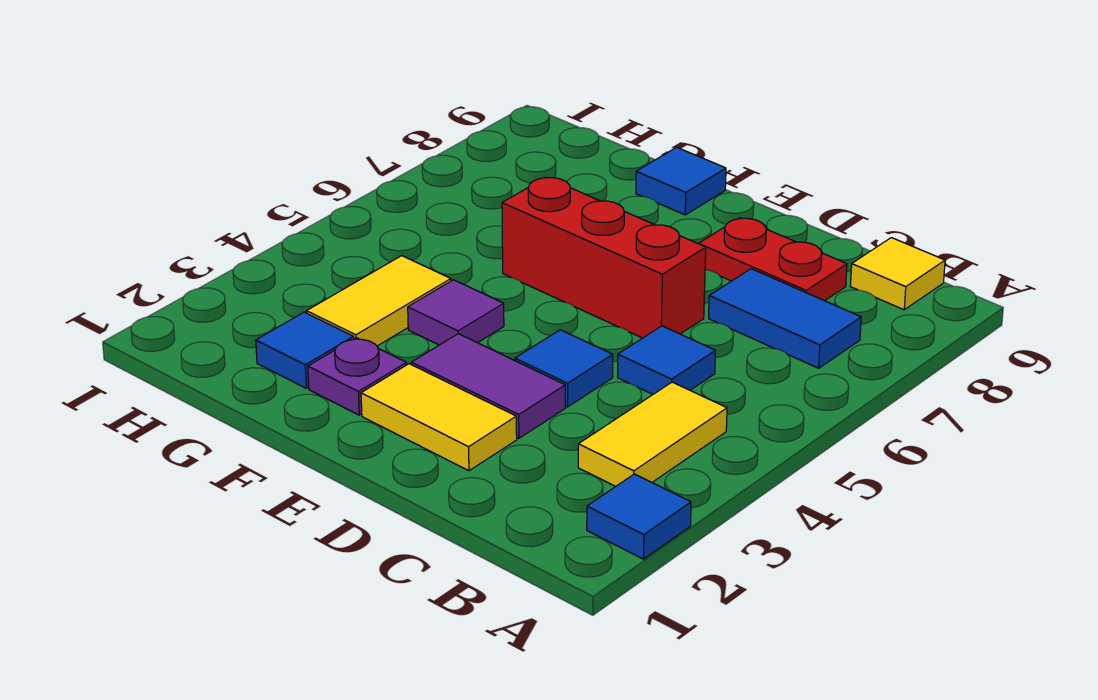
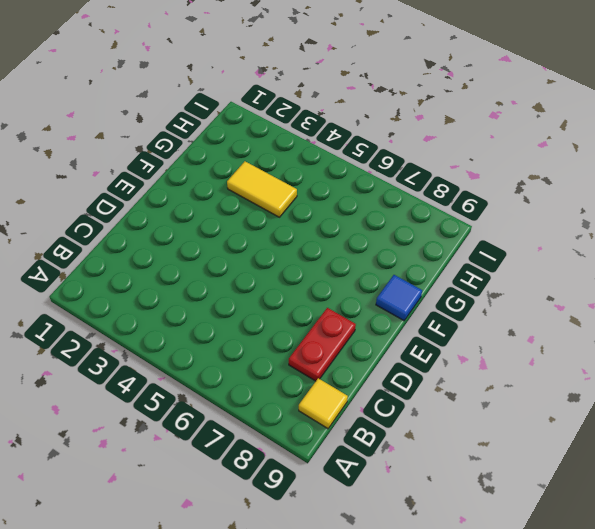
none -> blue 1x1 tile [587,474,691,559]
none -> yellow 1x2 tile [578,382,727,486]
none -> blue 1x2 tile [709,269,861,368]

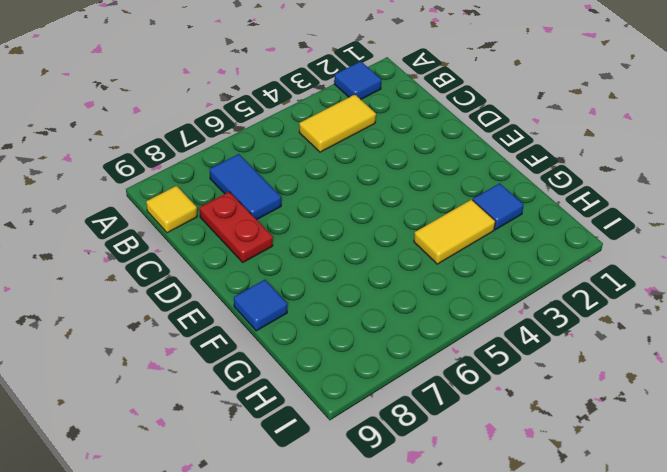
none -> blue 1x1 tile [618,326,715,394]
none -> yellow 1x2 tile [361,364,517,471]
none -> purple 1x2 tile [412,334,565,438]

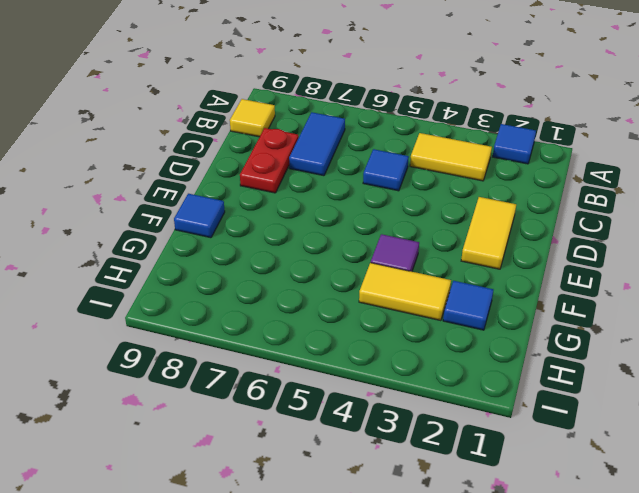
none -> purple 1x2 tile [412,334,565,438]
none -> blue 1x1 tile [515,330,613,407]
none -> red 1x3 brick [502,177,706,338]

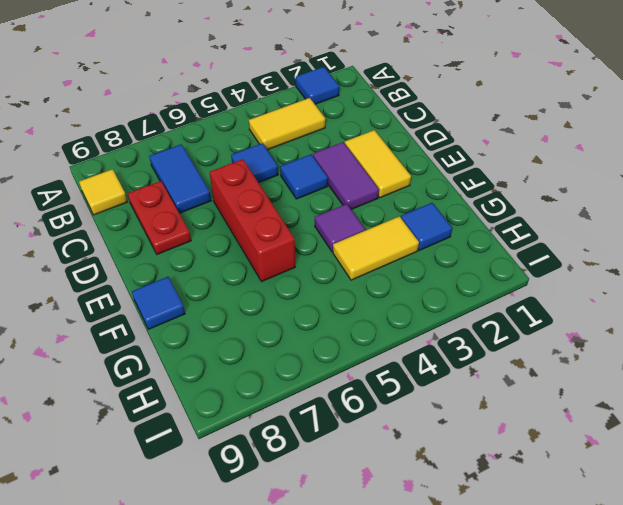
none -> purple 1x1 plate [308,338,407,415]

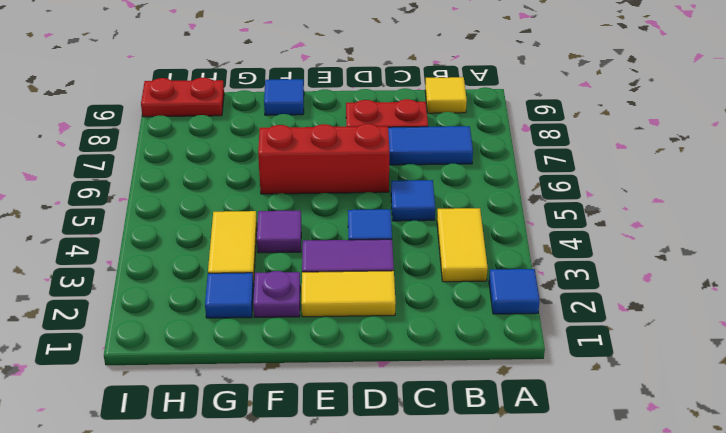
red 1x2 plate [141,78,224,117] -> none

